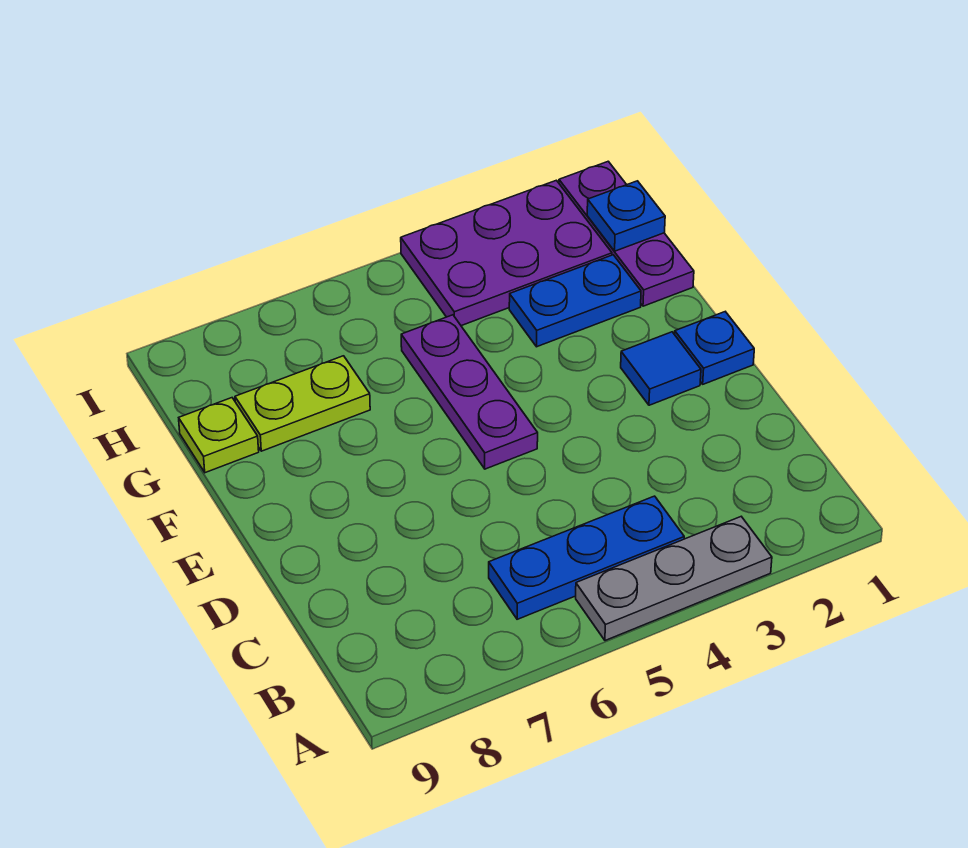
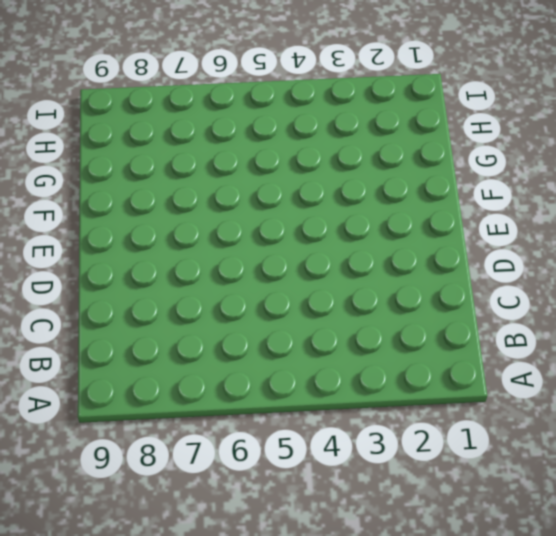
none -> grey 1x3 plate [576,517,772,641]
none -> blue 1x3 plate [489,496,684,619]

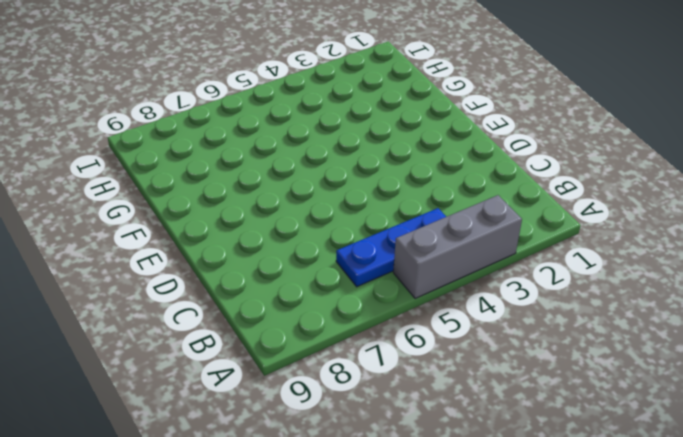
grey 1x3 brick [393,195,522,299] -> grey 1x3 plate [576,517,772,641]
none -> blue 1x1 plate [675,312,754,384]
none -> blue 1x1 tile [621,332,701,405]

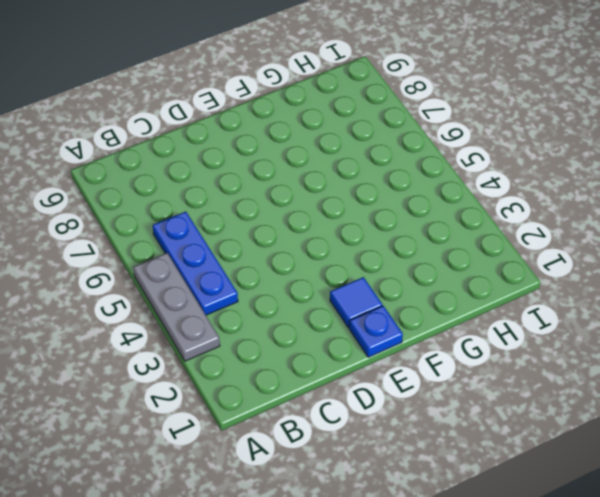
none -> purple 1x3 plate [401,315,538,469]
none -> purple 1x3 plate [559,161,694,306]

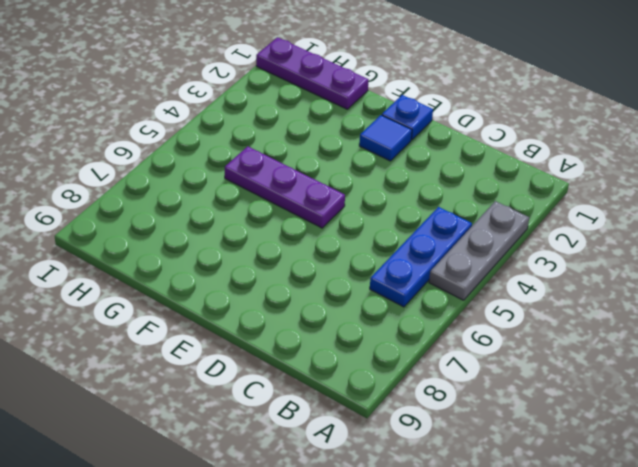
none -> blue 1x2 plate [509,255,641,347]
none -> lime 1x2 plate [235,356,370,451]

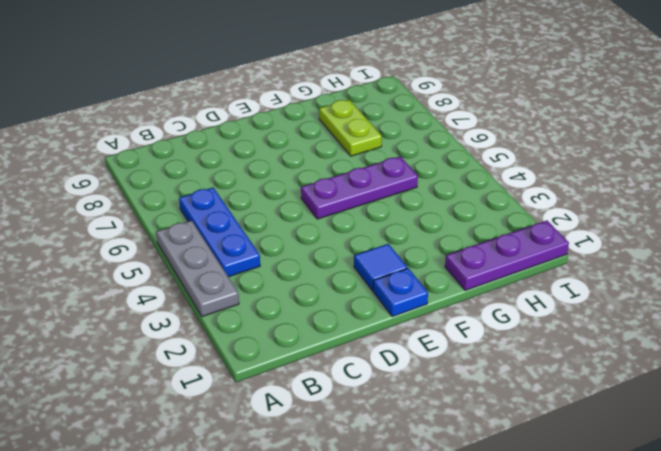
none -> blue 1x2 plate [509,255,641,347]
none -> lime 1x1 plate [179,398,259,473]

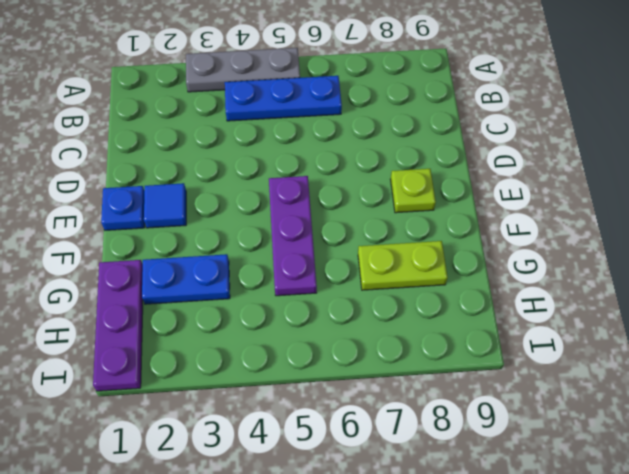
lime 1x1 plate [390,169,436,213] -> lime 1x1 plate moved to [179,398,259,473]
none -> purple 2x3 plate [401,180,612,326]
none -> blue 1x1 plate [587,181,665,251]

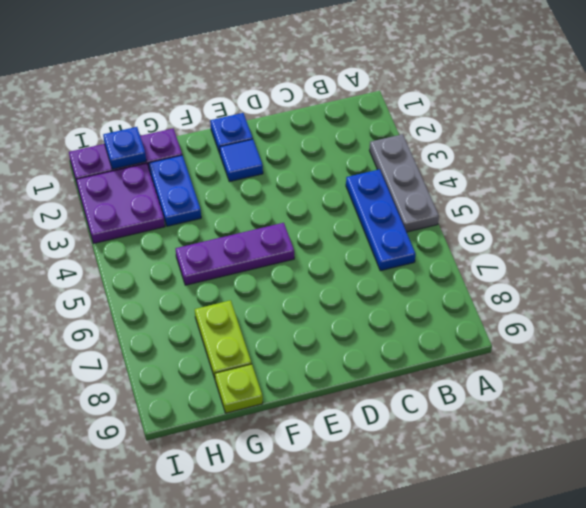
purple 2x2 plate [76,163,165,244] -> purple 2x3 plate [401,180,612,326]

